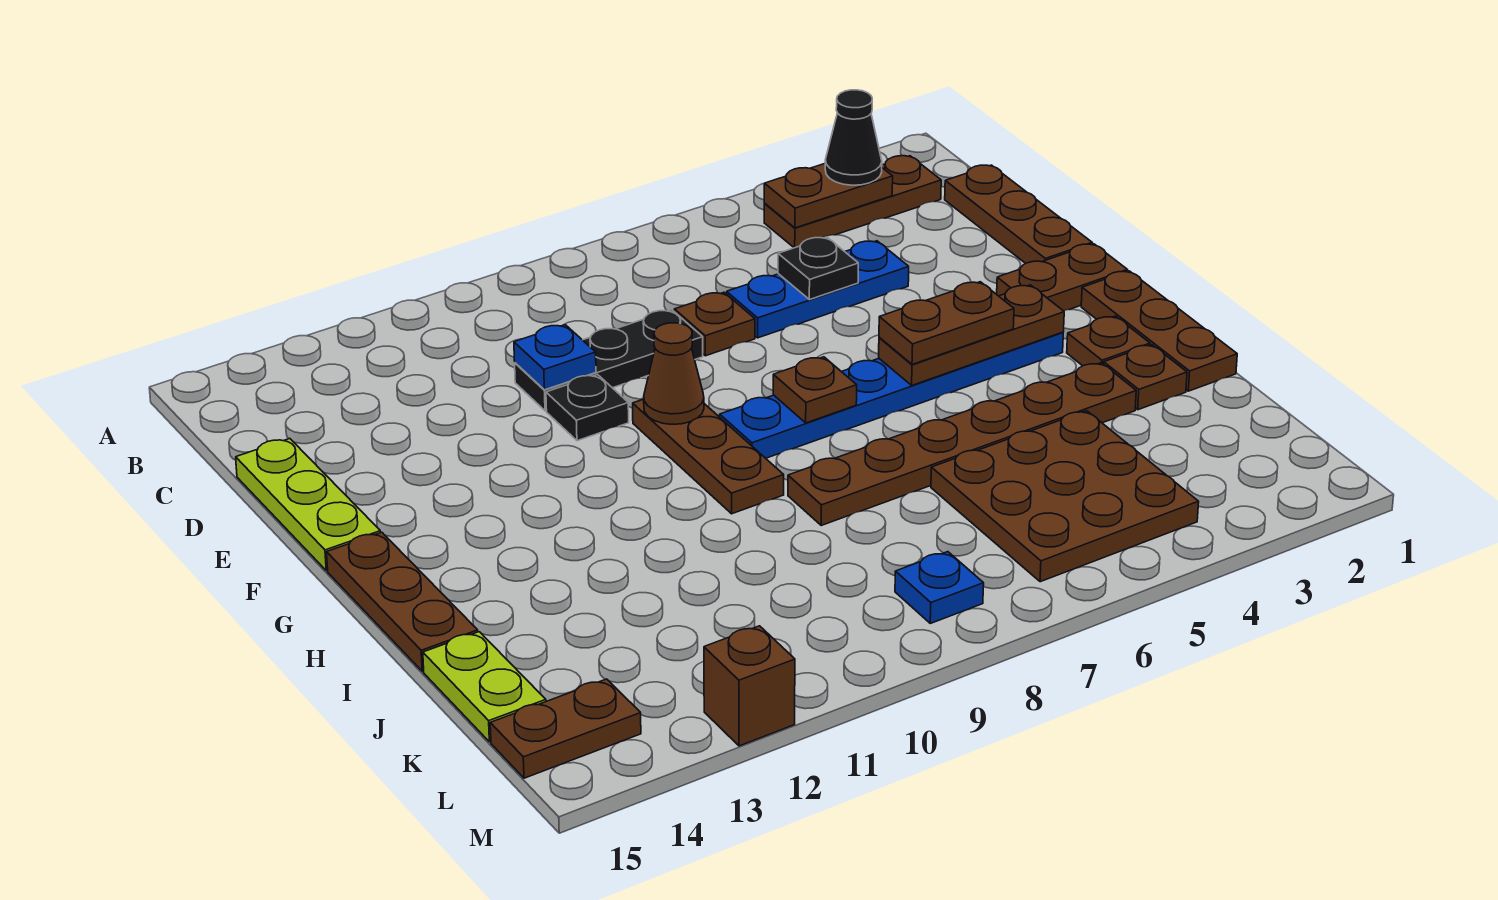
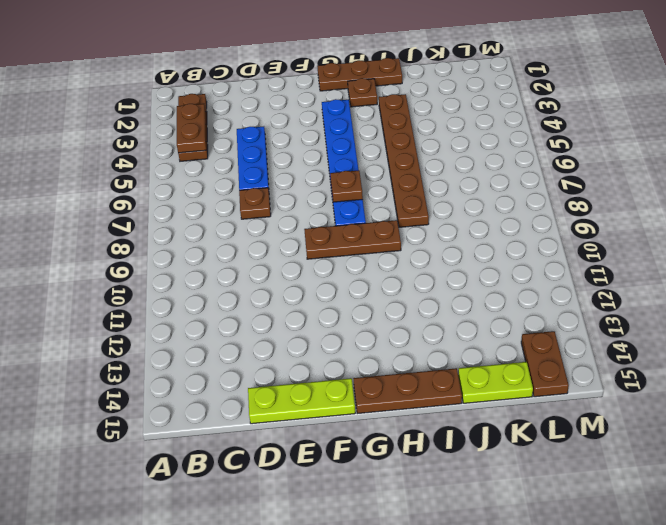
none -> brown 1x3 plate [945,165,1092,264]
none -> black 1x3 plate [515,310,703,411]
none -> black 1x1 plate [546,375,629,441]

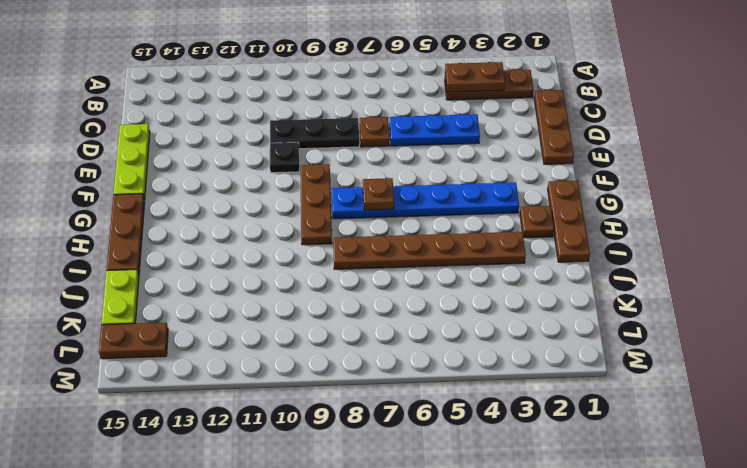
none -> brown 1x2 plate [997,244,1128,311]
none -> brown 1x1 plate [1104,345,1187,410]
none -> brown 3x3 plate [931,411,1199,582]

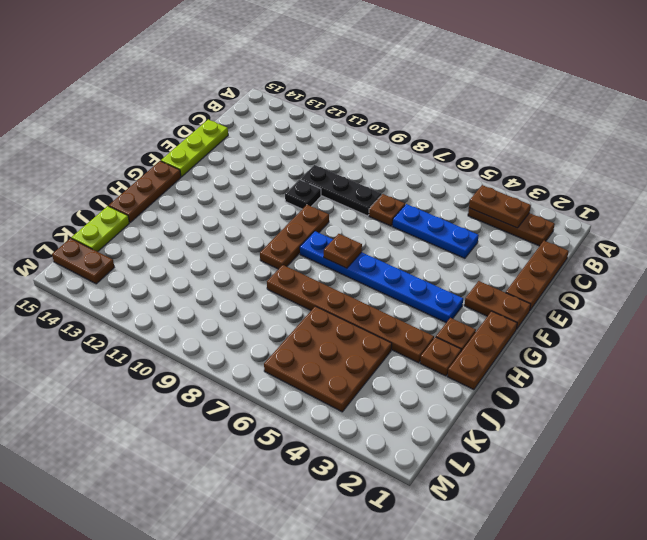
none -> blue 1x1 plate [895,552,984,623]
none -> brown 1x1 brick [704,626,795,746]
none -> black 1x1 plate [778,237,858,300]

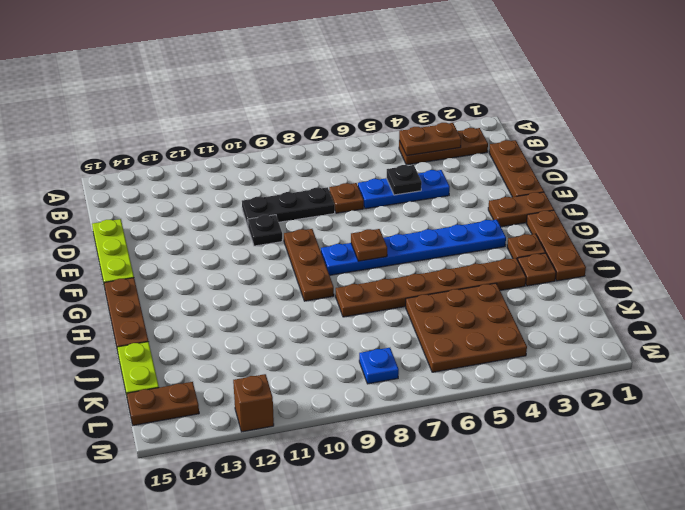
none -> blue 1x1 plate [514,325,596,390]
none -> brown 1x1 cone [644,323,704,424]
none -> brown 1x3 plate [879,285,1064,385]

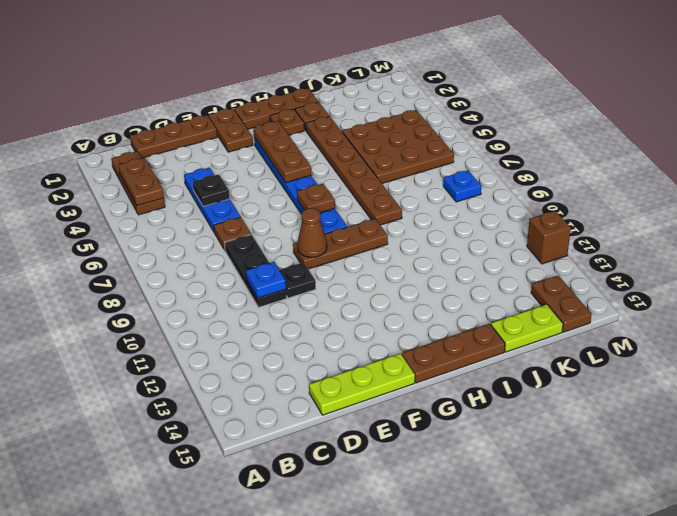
none -> black 1x1 cone [825,90,882,185]
none -> brown 1x2 plate [879,282,1014,364]

